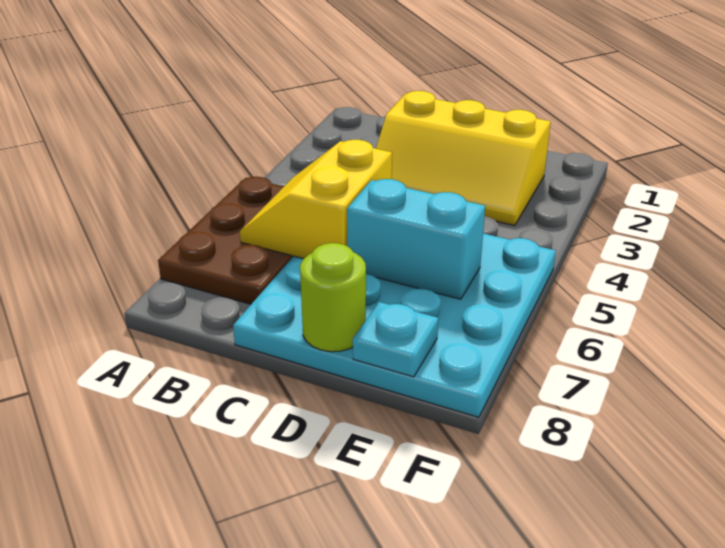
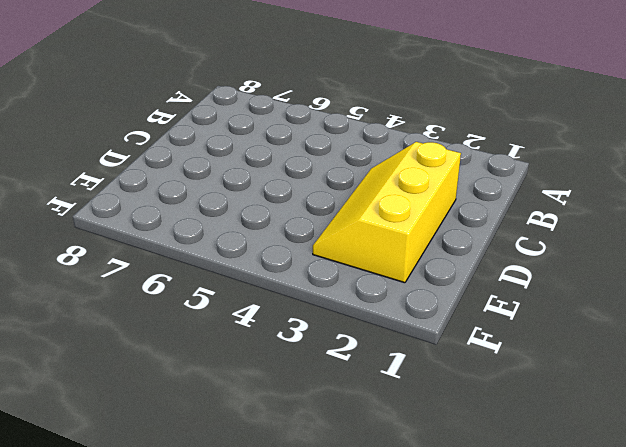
none -> brown 2x3 plate [158,177,293,304]
none -> cyan 4x4 plate [233,233,556,417]

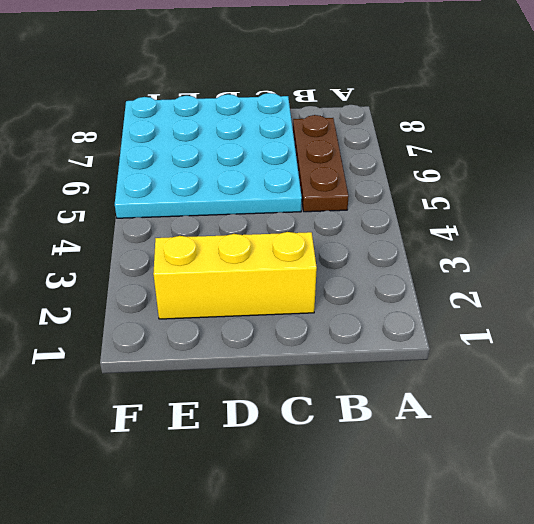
brown 1x3 plate [293,115,349,212] -> brown 2x3 plate [158,177,293,304]
none -> yellow 2x2 slope [240,140,392,259]
none -> cyan 1x2 brick [347,179,485,299]

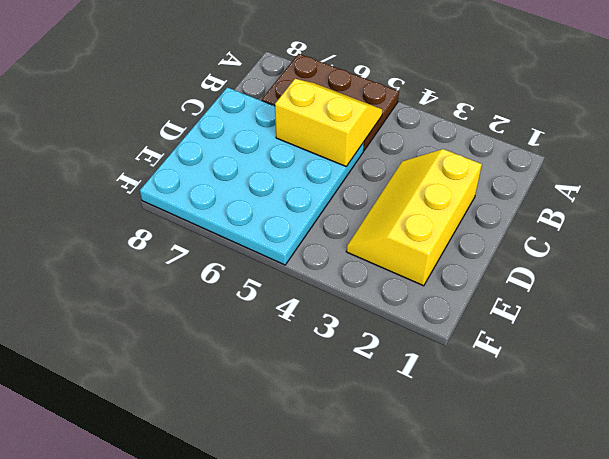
none -> cyan 1x2 brick [347,179,485,299]
none -> lime 1x1 round brick [300,243,366,352]

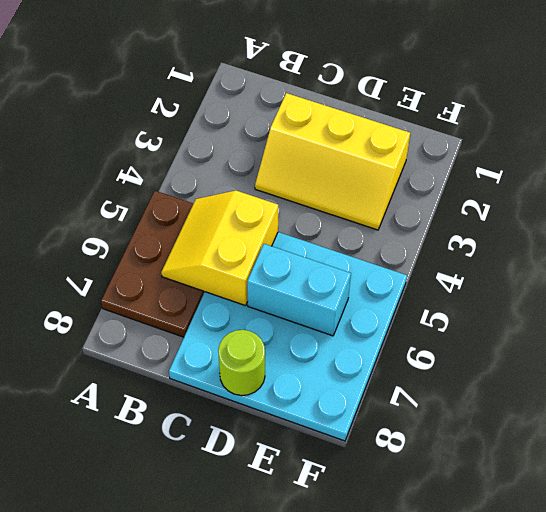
none -> cyan 1x1 plate [353,302,439,377]

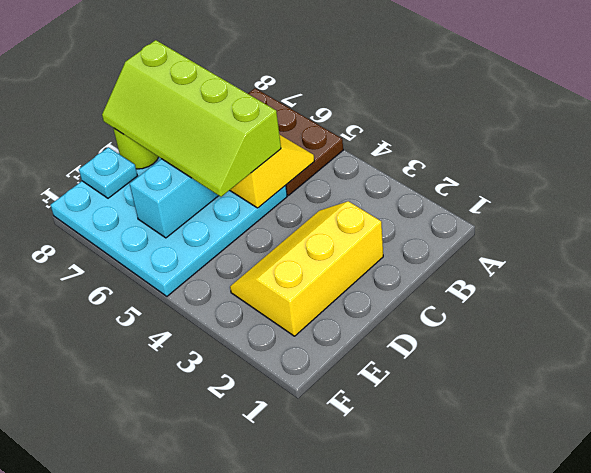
lime 2x4 slope [102,40,281,197] -> none

